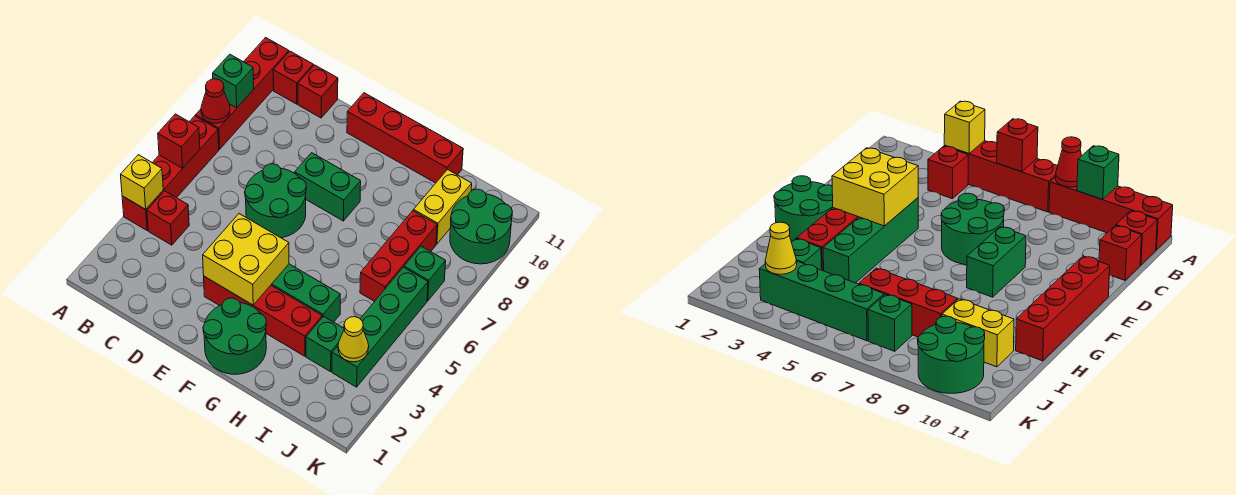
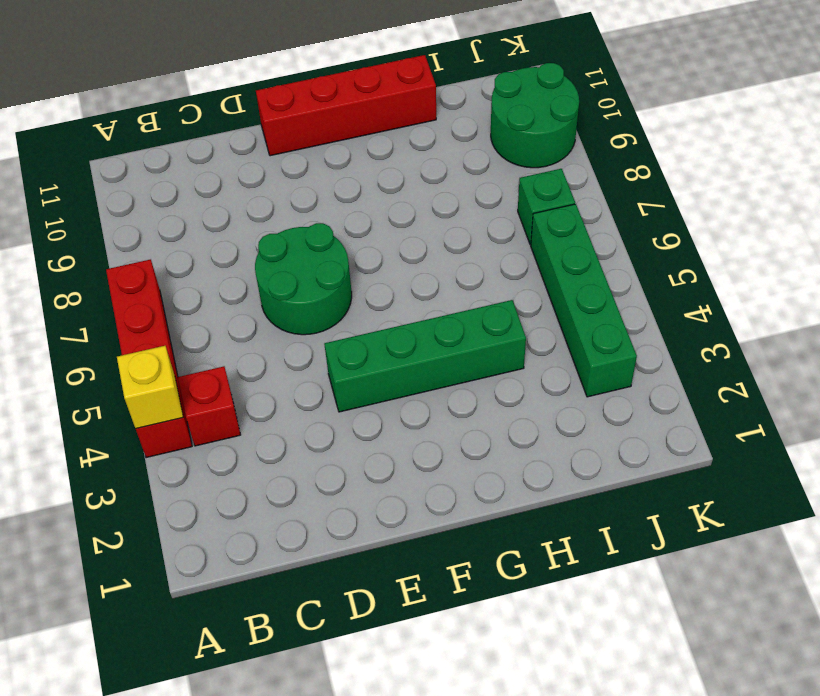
none -> red 1x4 brick [195,38,289,149]
none -> red 1x1 brick [273,51,313,104]
none -> red 1x1 brick [298,65,338,118]

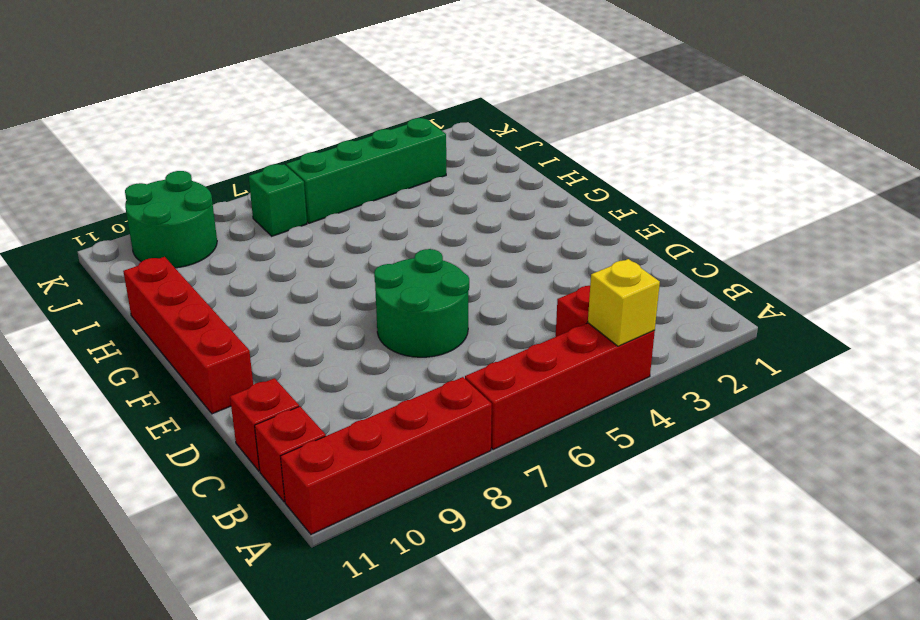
none -> red 1x4 brick [204,276,322,356]
none -> green 1x4 brick [271,264,340,322]
none -> green 1x2 brick [295,153,361,221]

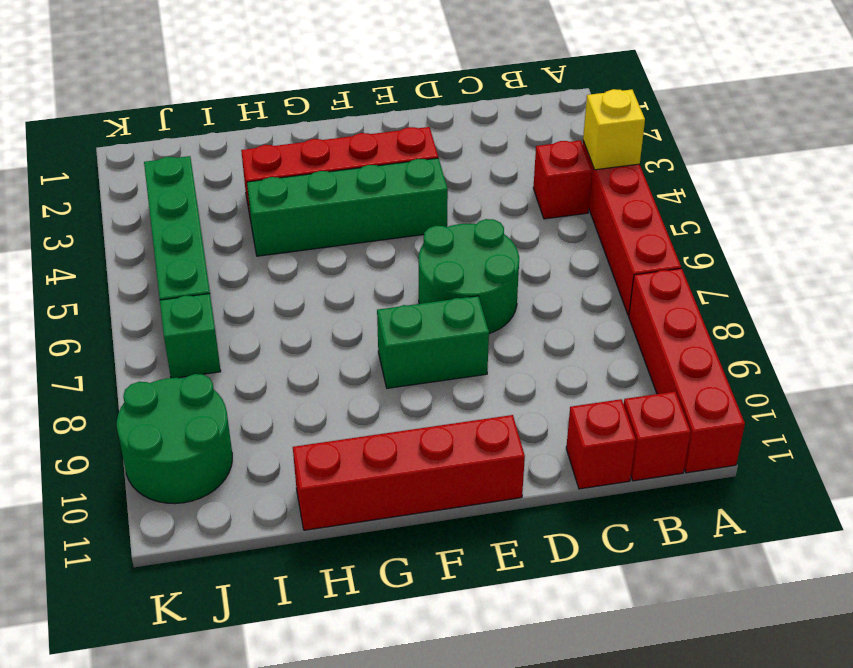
none -> green 2x2 round brick [203,298,267,374]
none -> green 1x1 brick [306,316,344,372]
none -> red 1x3 brick [360,211,437,301]

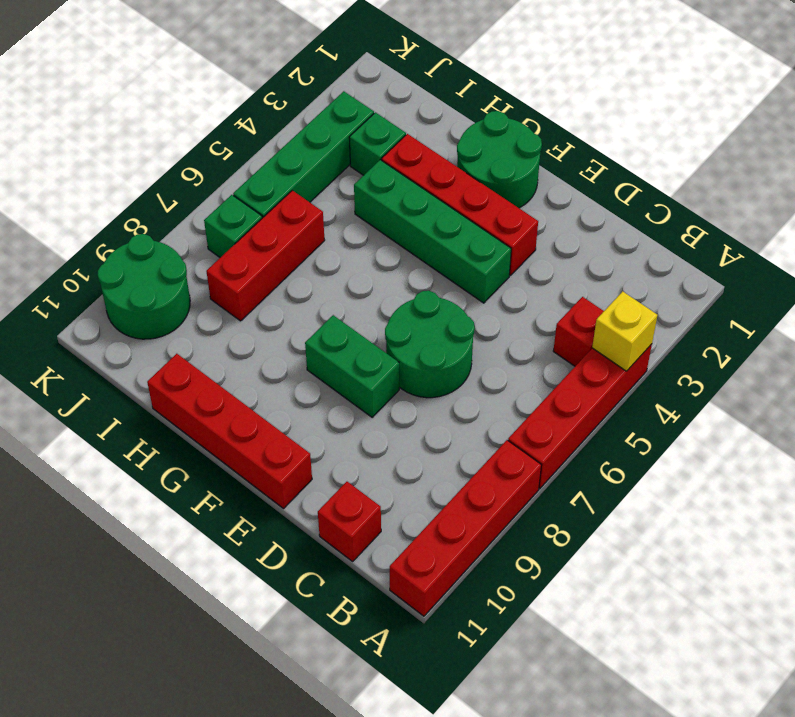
none -> red 1x1 brick [273,51,313,104]
none -> yellow 1x2 brick [414,170,472,244]
none -> red 1x1 brick [158,114,200,168]

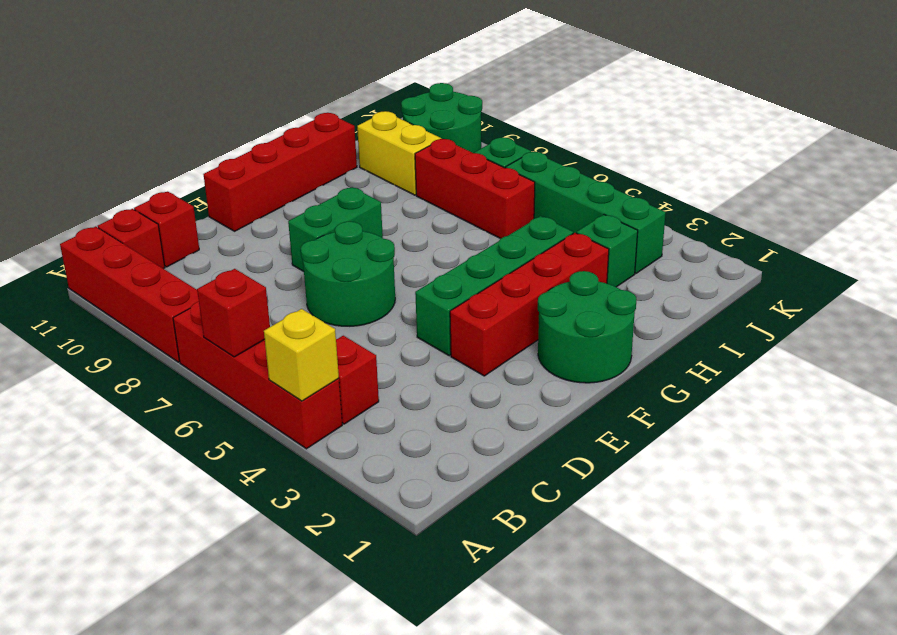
none -> red 1x1 cone [201,79,230,123]
none -> green 1x1 brick [213,54,254,108]
none -> yellow 2x2 brick [203,214,289,305]

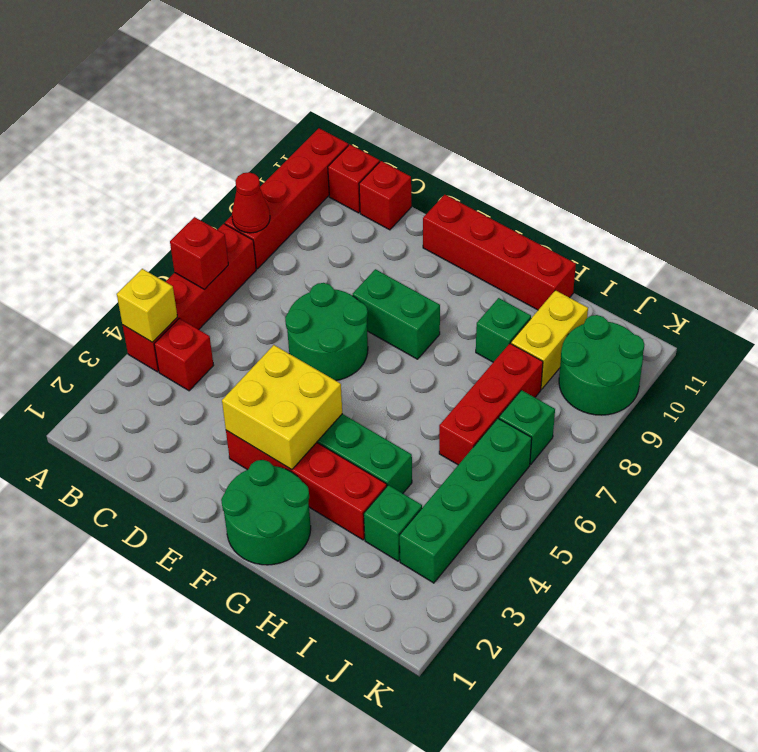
green 1x1 brick [476,298,531,362] -> green 1x1 brick moved to [213,54,254,108]
none -> yellow 1x1 cone [338,317,369,362]

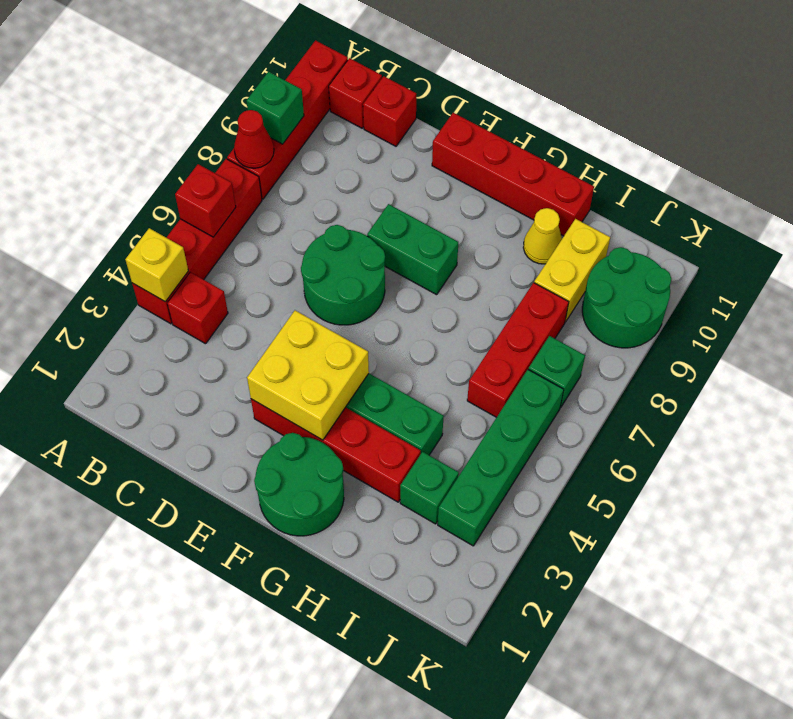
yellow 1x1 cone [523,208,562,264] -> yellow 1x1 cone moved to [338,317,369,362]

